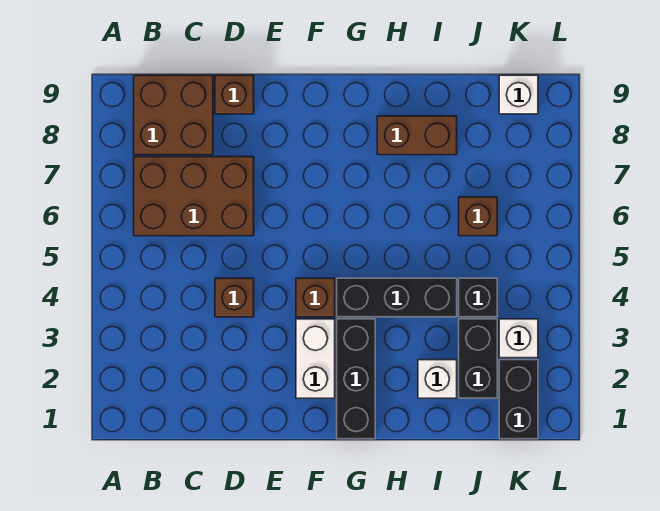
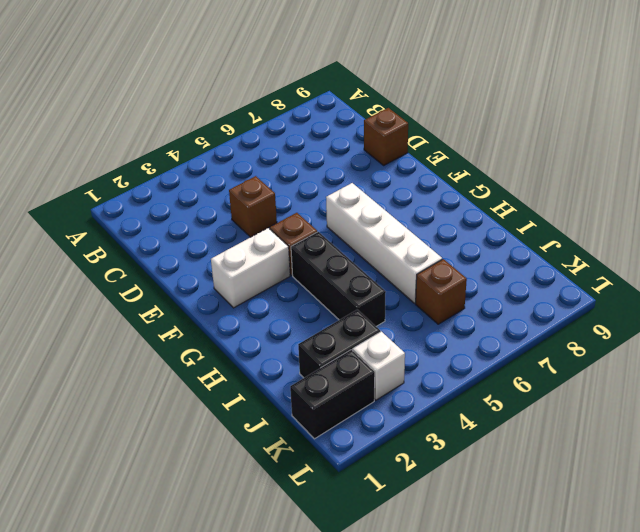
white 1x4 brick [326,183,442,303] -> none
none -> brown 2x3 brick [134,157,254,236]
none -> brown 2x2 brick [134,75,213,155]
none -> black 1x3 brick [337,319,375,439]

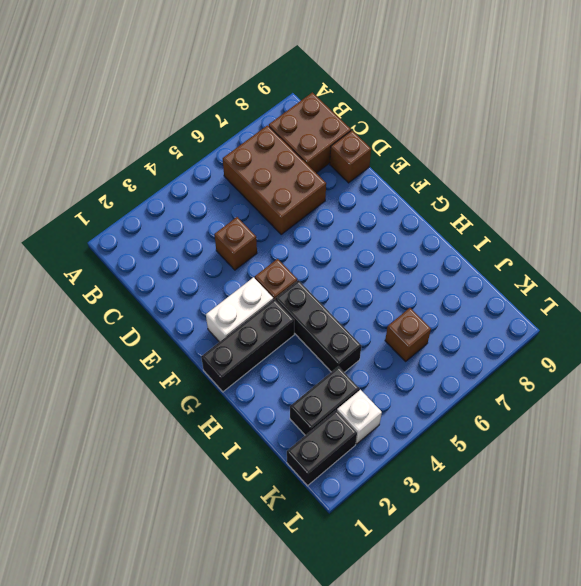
none -> brown 1x2 brick [377,116,457,155]
none -> white 1x1 brick [418,360,457,398]
none -> black 1x1 brick [459,278,497,317]

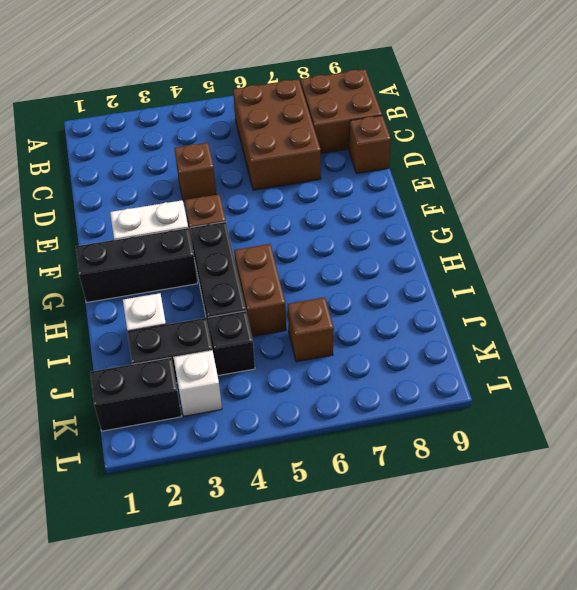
brown 1x2 brick [234,244,286,336] -> brown 1x2 brick moved to [377,116,457,155]
none -> white 1x1 brick [499,75,538,114]

